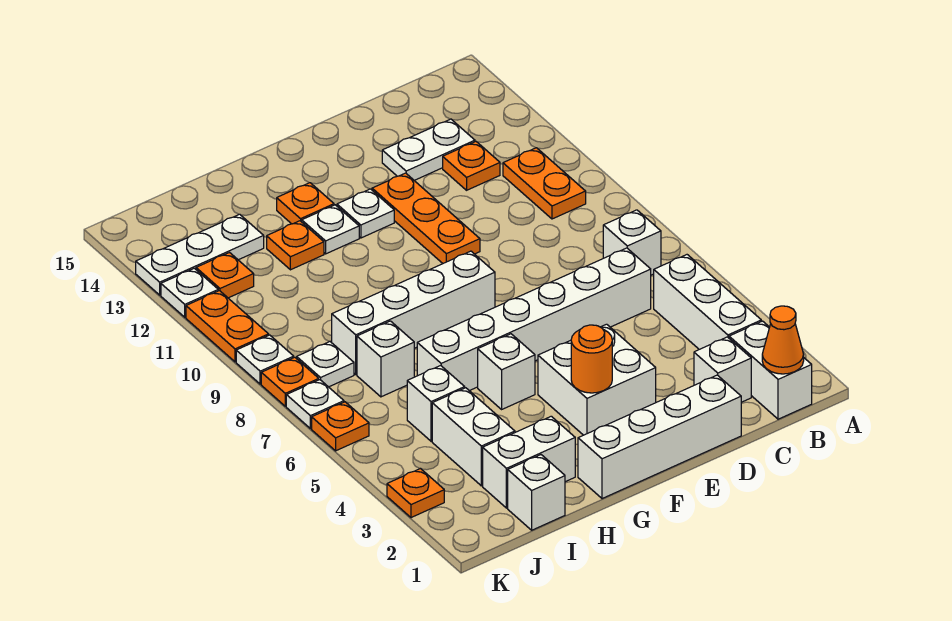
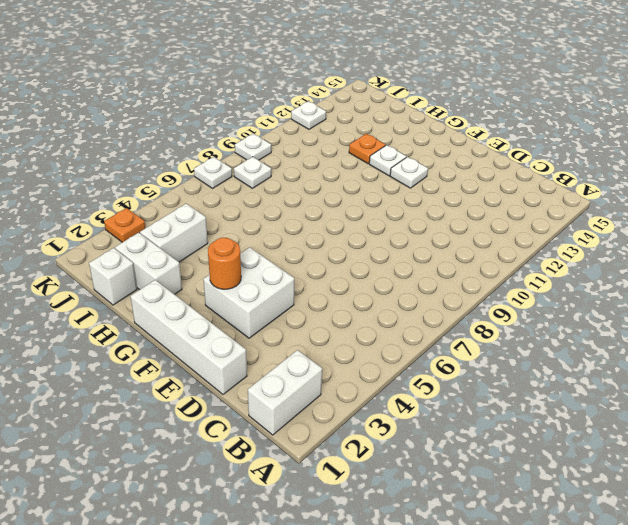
none -> white 1x3 brick [654,255,761,349]
none -> white 1x1 brick [603,210,661,275]
none -> orange 1x2 plate [503,148,586,219]
none -> white 1x1 brick [694,337,751,402]

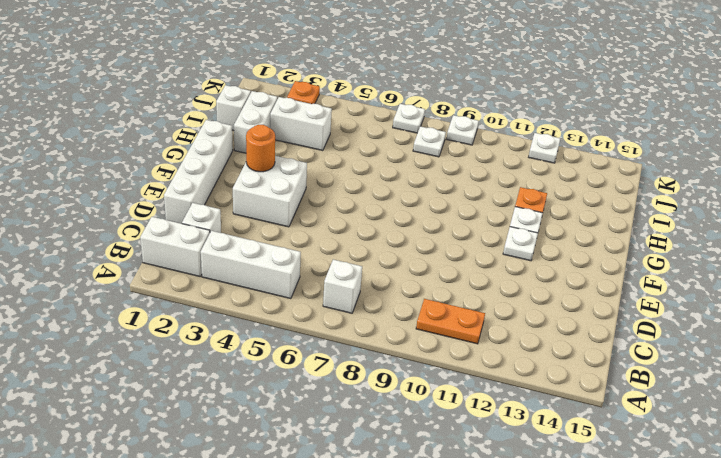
none -> white 1x6 brick [417,248,651,391]
none -> orange 1x1 plate [443,141,500,190]
none -> white 1x2 plate [382,119,475,181]
none -> orange 1x3 plate [372,173,480,263]

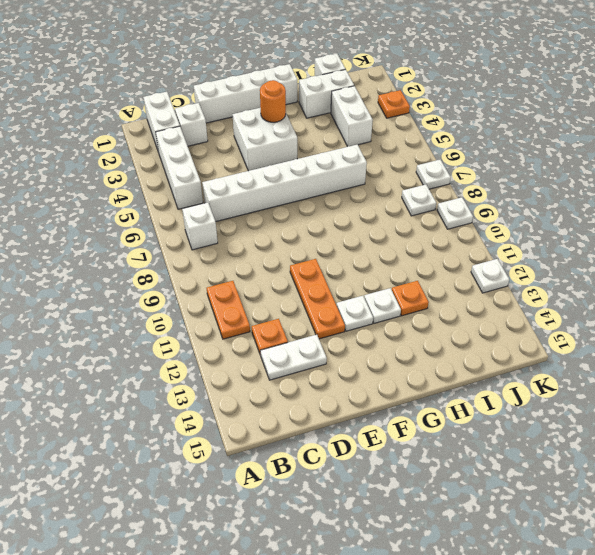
none -> white 1x4 brick [332,251,495,374]
none -> white 1x1 brick [478,334,535,409]
none -> orange 1x1 plate [277,183,334,224]
none -> white 1x1 brick [407,366,465,441]

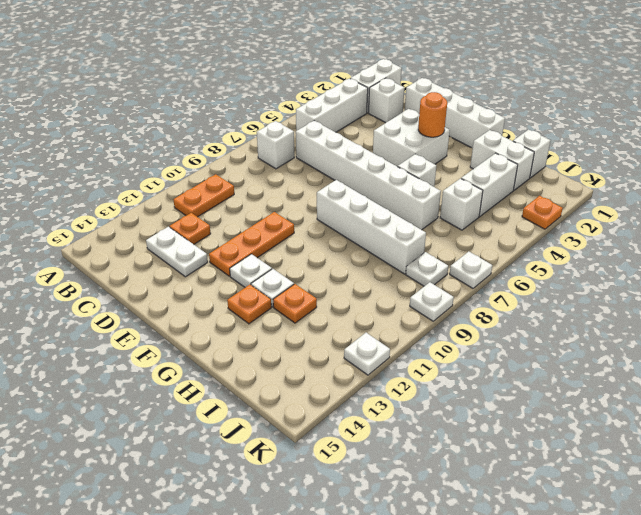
none -> white 1x1 brick [357,321,414,397]
none -> white 1x3 plate [136,214,264,295]
none -> orange 1x1 plate [196,253,254,298]
none -> orange 1x1 plate [312,402,369,451]

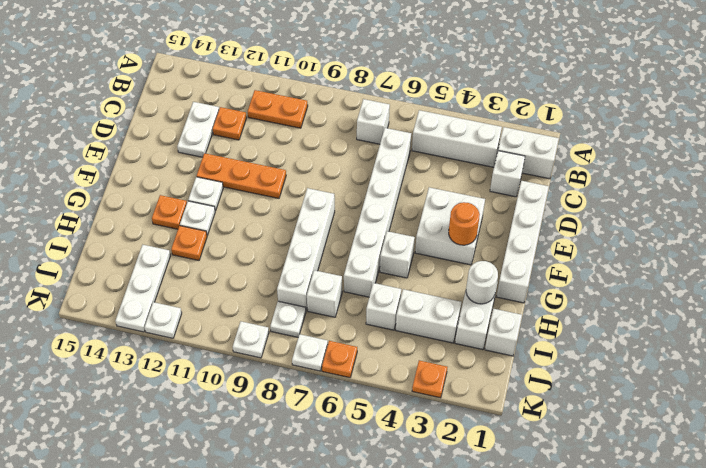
white 1x1 round brick [466,261,498,304] -> none
none -> orange 1x1 plate [196,253,254,298]
none -> orange 1x1 plate [261,357,319,406]
none -> orange 1x2 plate [186,291,269,362]
none -> orange 1x1 cone [762,306,804,374]

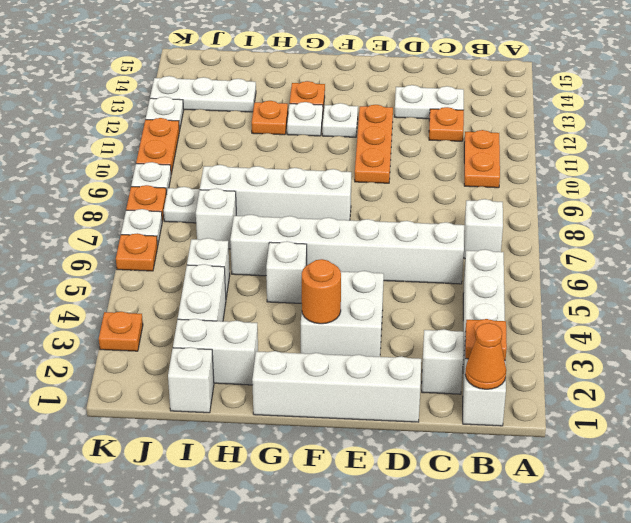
orange 1x1 plate [465,319,507,360] -> orange 1x1 plate moved to [196,253,254,298]

